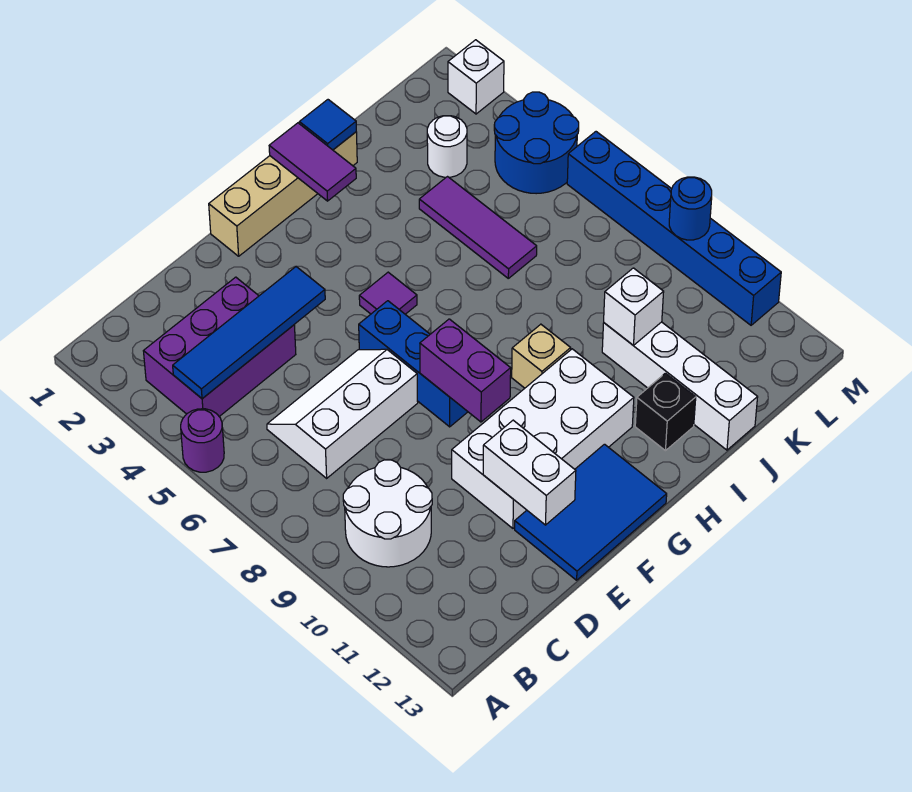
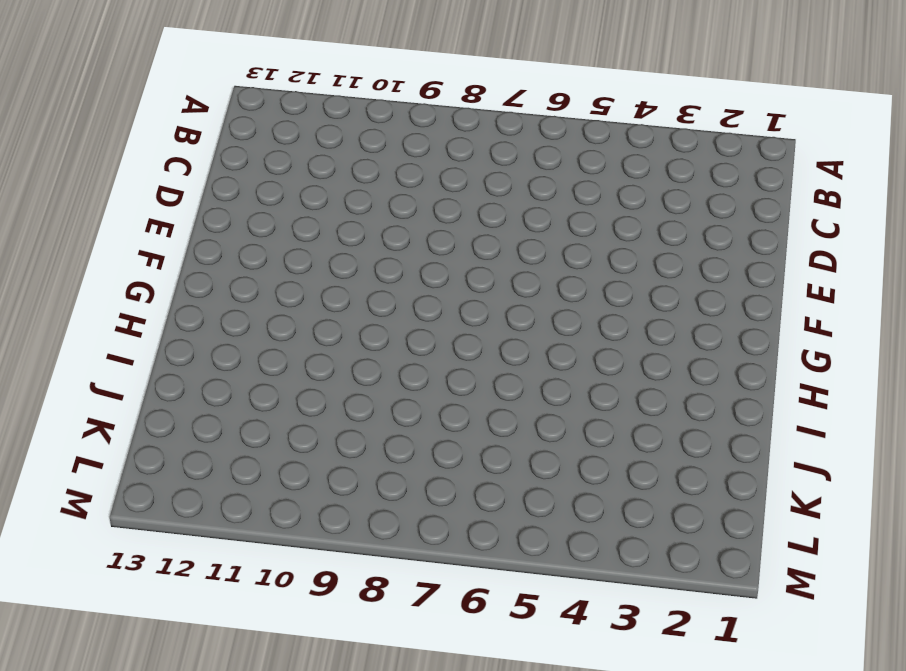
none -> purple 1x1 round brick [181,409,224,472]
none -> purple 2x3 brick [144,277,296,417]
none -> white 2x2 round brick [343,460,432,567]

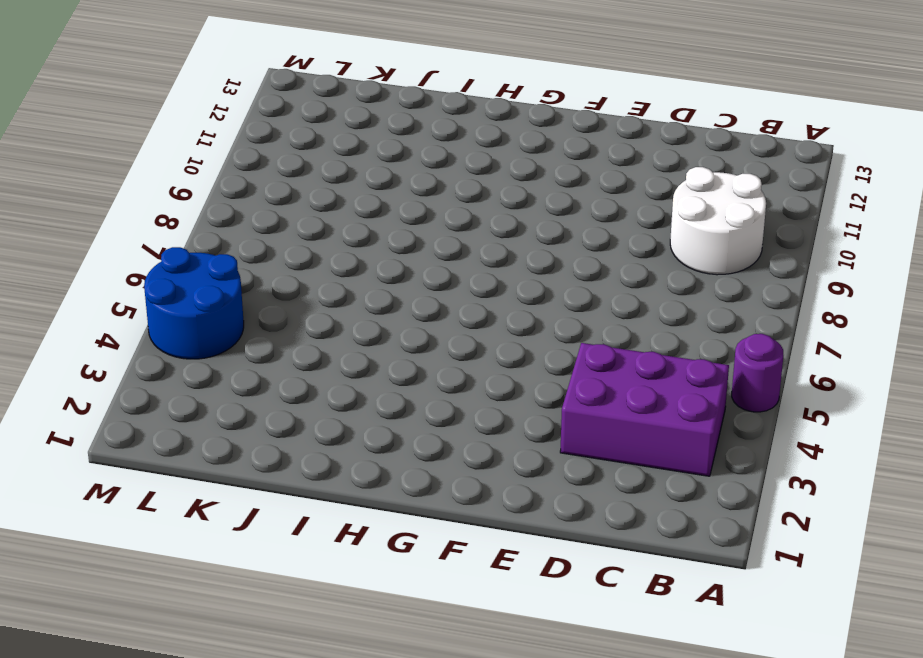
none -> white 2x3 slope [267,349,418,478]
none -> white 2x4 brick [452,349,634,528]
none -> blue 2x3 tile [515,444,667,580]

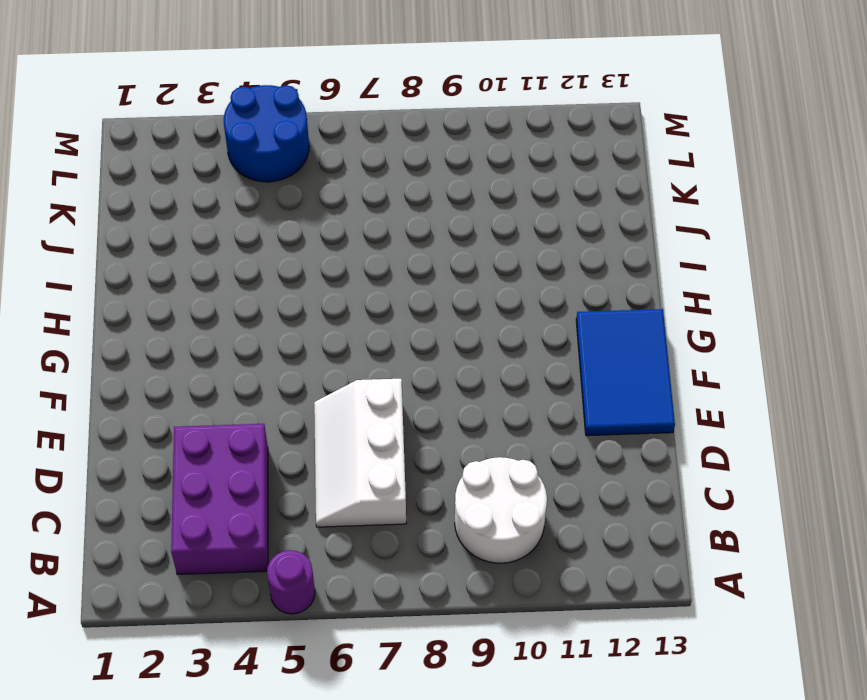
none -> white 2x4 brick [452,349,634,528]
none -> tan 1x4 brick [209,132,357,256]
none -> blue 1x3 brick [359,301,468,427]

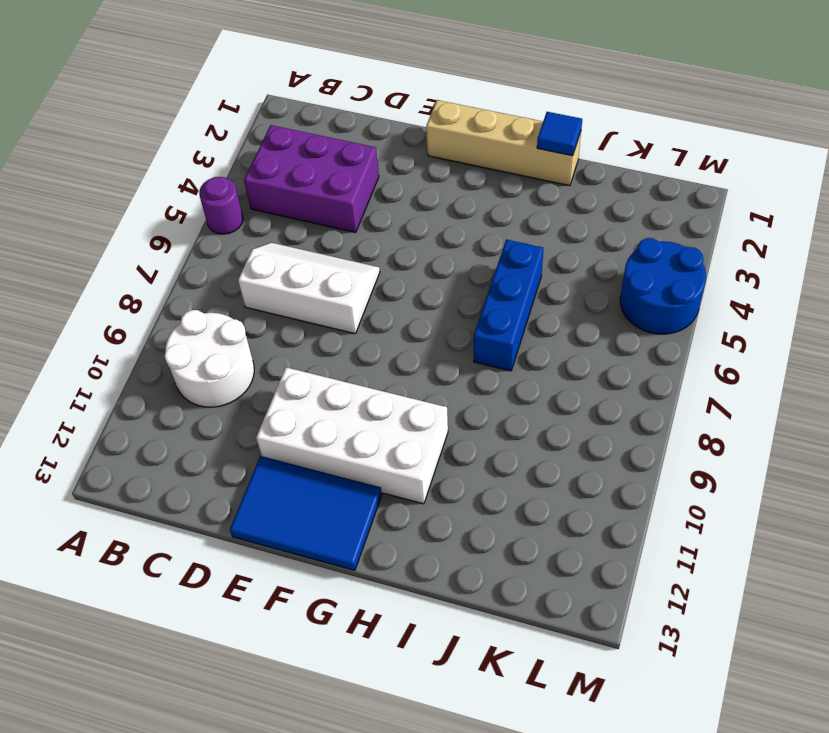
blue 1x3 brick [474,239,544,371] -> blue 1x3 brick moved to [359,301,468,427]
none -> purple 1x1 tile [359,272,417,314]
none -> tan 1x1 brick [512,324,571,388]
none -> black 1x1 brick [635,373,696,451]

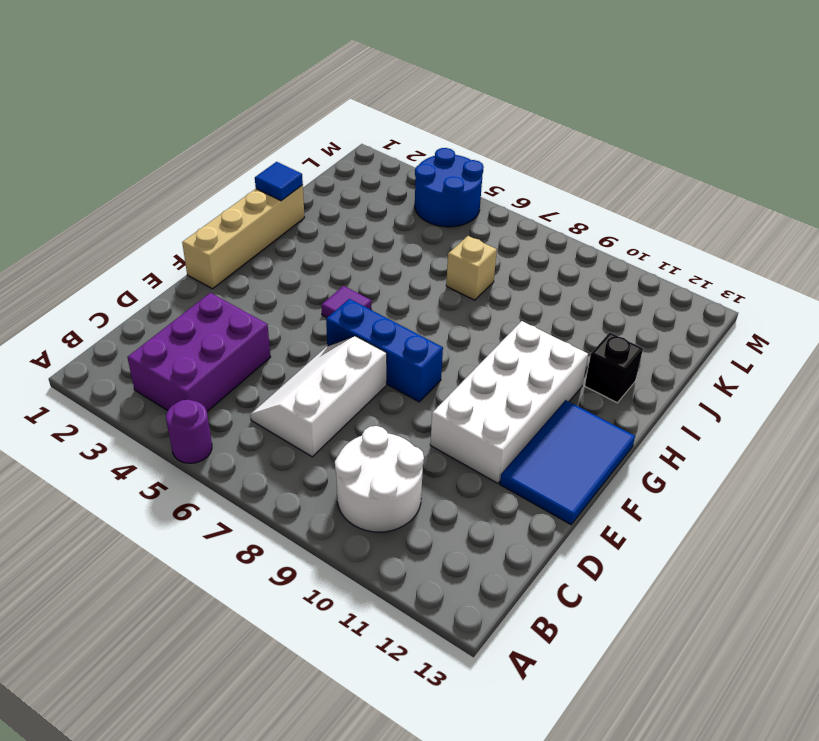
tan 1x1 brick [446,236,497,300] -> tan 1x1 brick moved to [512,324,571,388]
none -> purple 1x3 tile [419,177,537,278]
none -> white 1x4 brick [602,322,758,450]
none -> white 1x1 round brick [427,116,467,177]

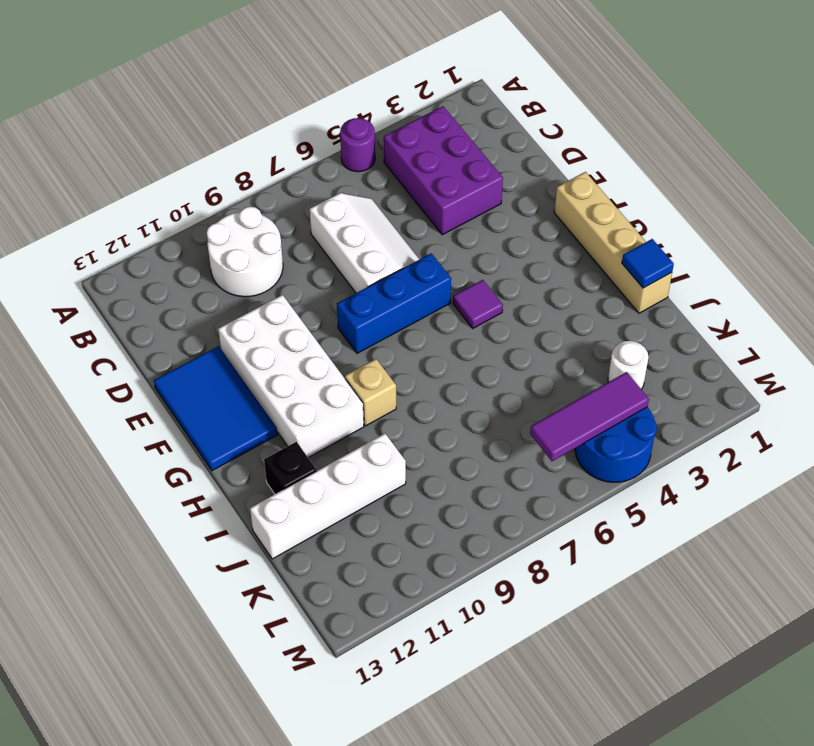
purple 1x3 tile [530,372,649,461] -> purple 1x3 tile moved to [419,177,537,278]
none -> white 1x1 brick [448,40,504,114]
none -> blue 1x6 brick [567,132,781,325]
none -> blue 1x4 tile [173,267,325,399]

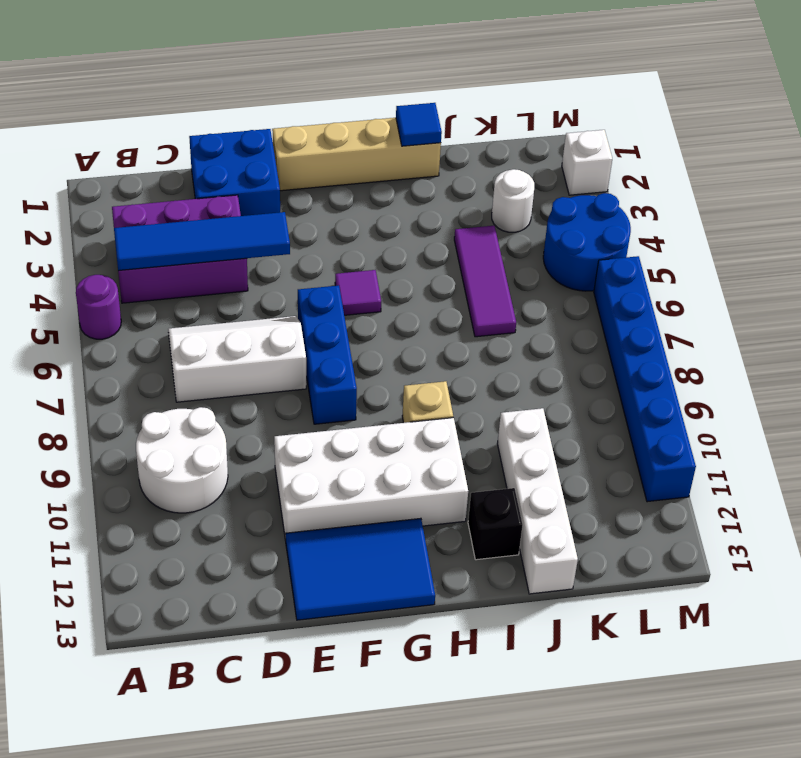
blue 2x2 brick [189,129,280,216] -> none
none -> white 1x2 brick [483,420,576,525]
none -> purple 1x2 brick [420,319,511,422]
none -> purple 1x2 tile [269,123,356,201]

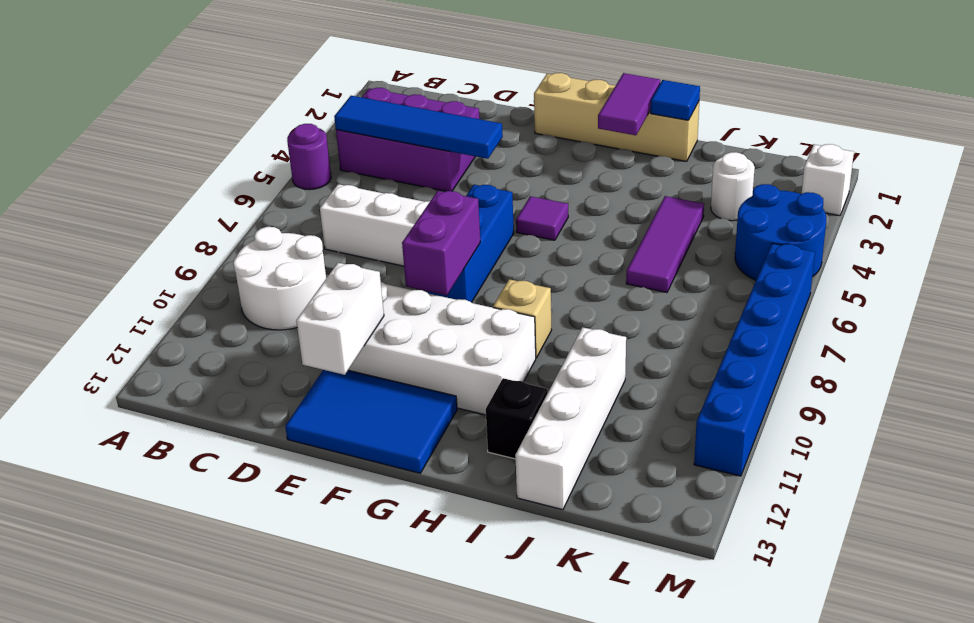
none -> white 1x1 brick [604,268,664,345]
none -> blue 1x1 round brick [669,177,712,240]

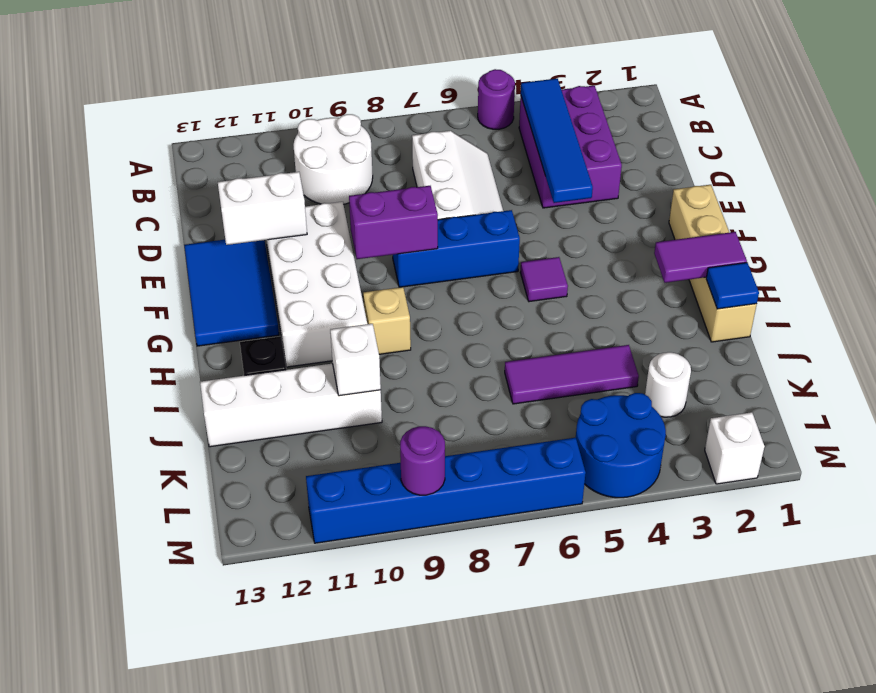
purple 1x1 round brick [400,426,445,495] -> blue 1x1 round brick [669,177,712,240]

